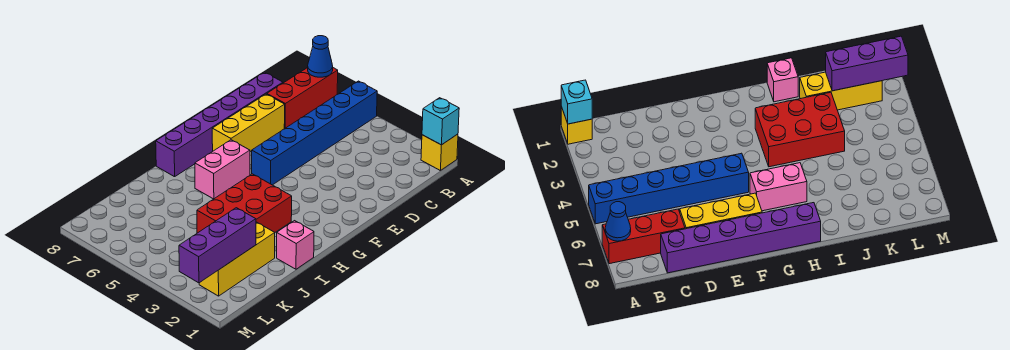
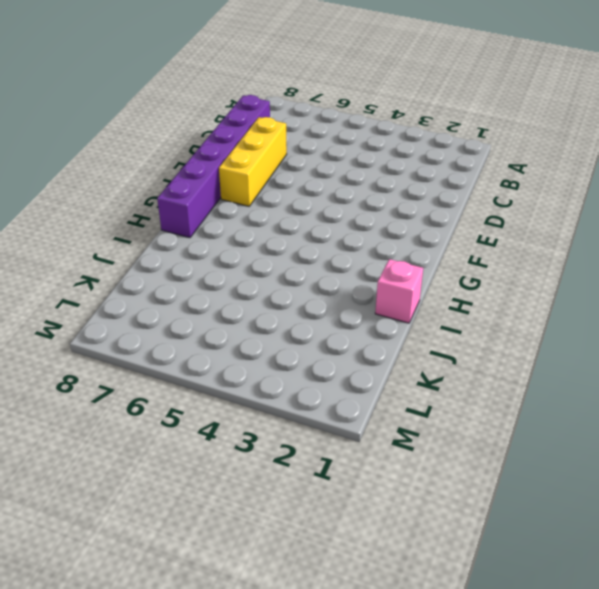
none -> yellow 1x1 brick [421,134,458,171]
none -> blue 1x6 brick [252,81,377,185]
none -> red 1x3 brick [267,68,338,129]

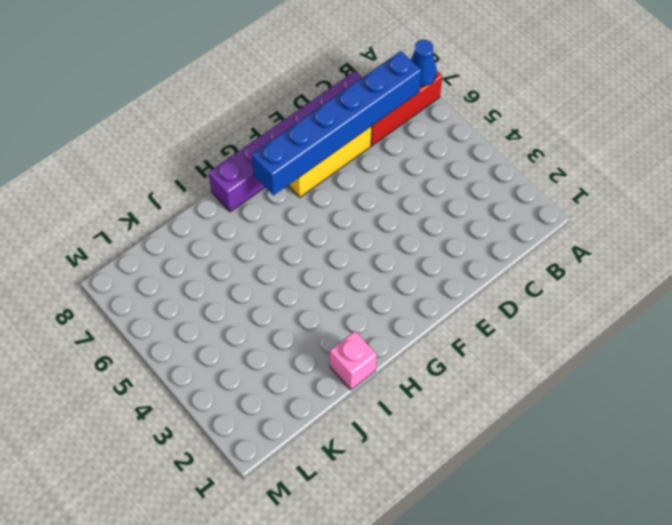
blue 1x6 brick [252,51,421,195] -> blue 1x6 brick moved to [252,81,377,185]
none -> yellow 1x1 brick [421,134,458,171]
none -> pink 1x2 brick [195,140,250,199]
none -> red 2x3 brick [197,174,292,233]

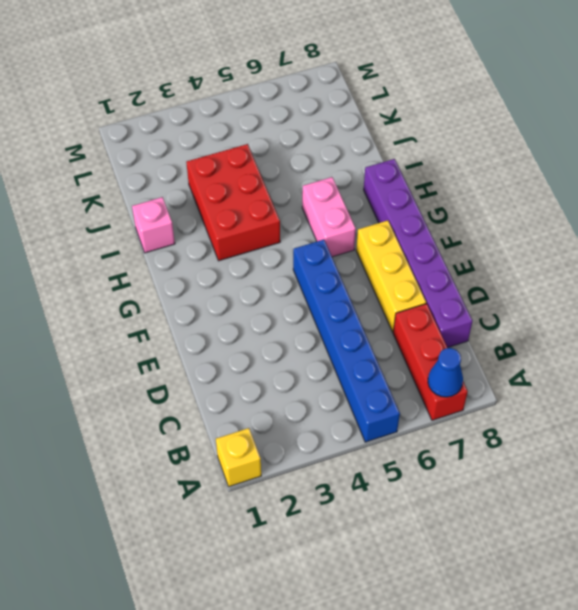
none -> yellow 1x3 brick [199,222,275,296]
none -> cyan 1x1 brick [422,98,459,145]
none -> purple 1x3 brick [179,208,256,283]

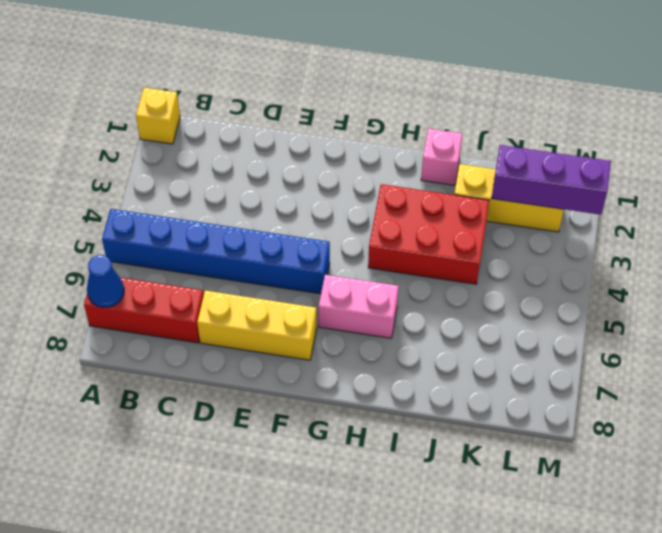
none -> purple 1x6 brick [156,72,283,177]
none -> cyan 1x1 brick [422,98,459,145]

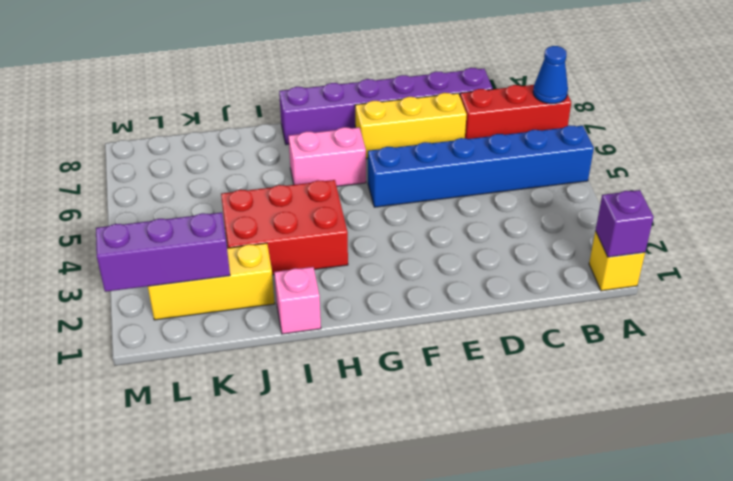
purple 1x1 brick [596,190,654,257] -> cyan 1x1 brick [422,98,459,145]

